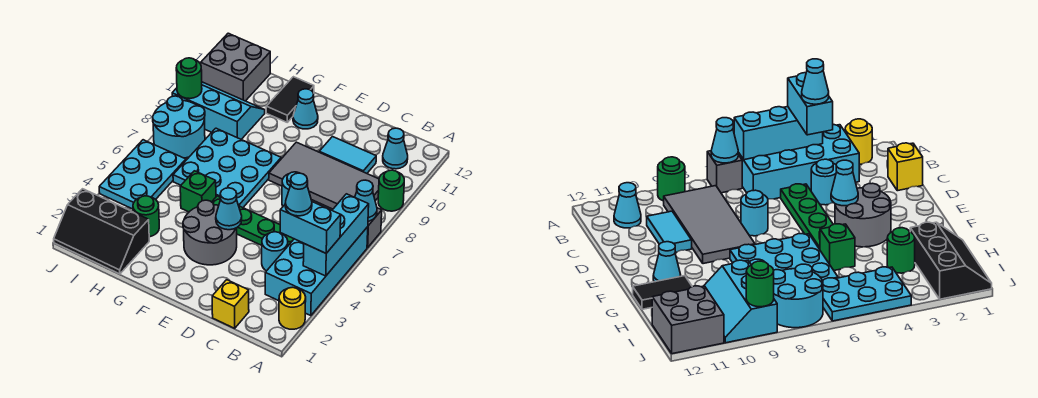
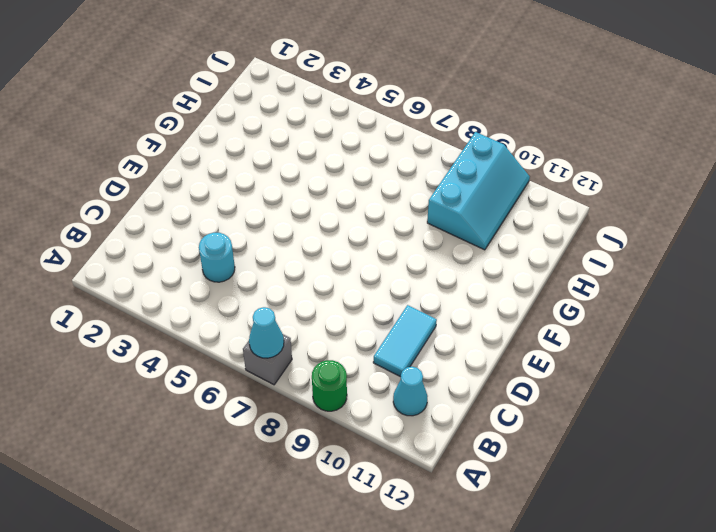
none -> yellow 1x1 round brick [279,287,306,329]
none -> cyan 2x4 brick [265,227,368,316]
none -> grey 2x4 tile [269,142,379,209]

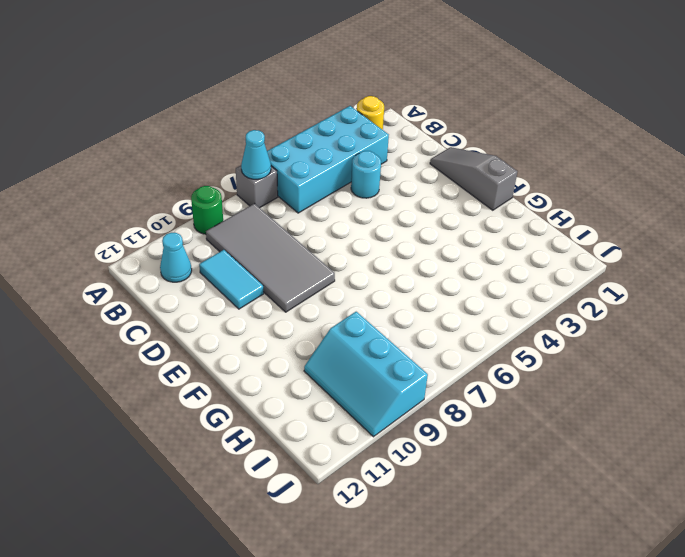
grey 1x3 slope [430,147,517,210] -> none
none -> yellow 1x1 brick [212,280,249,328]
none -> green 1x4 plate [212,196,294,246]
none -> cyan 1x1 round brick [282,172,308,206]

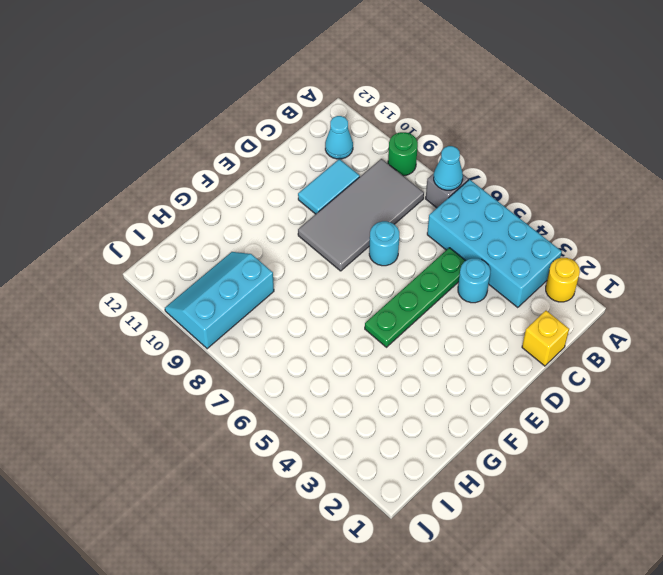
none -> grey 2x2 round brick [183,200,237,265]
none -> cyan 3x3 plate [173,128,281,208]
none -> cyan 1x1 cone [293,89,318,129]

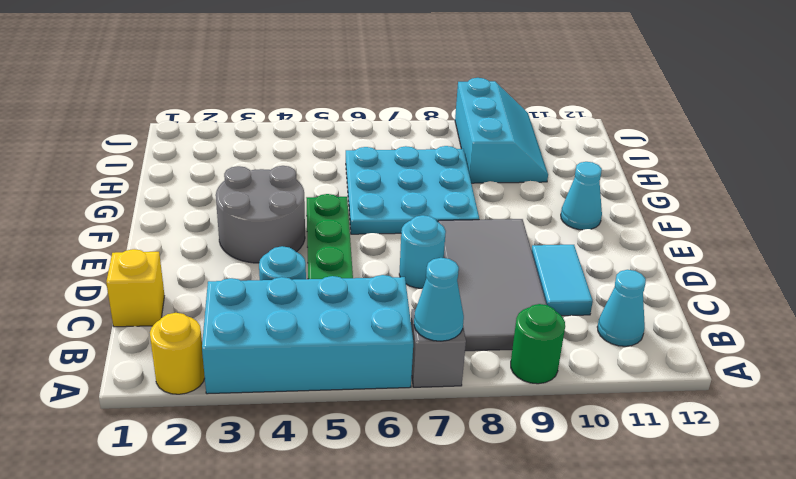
none -> green 1x1 brick [180,171,216,212]
none -> black 1x2 tile [266,77,314,122]
none -> black 2x3 slope [54,189,149,274]

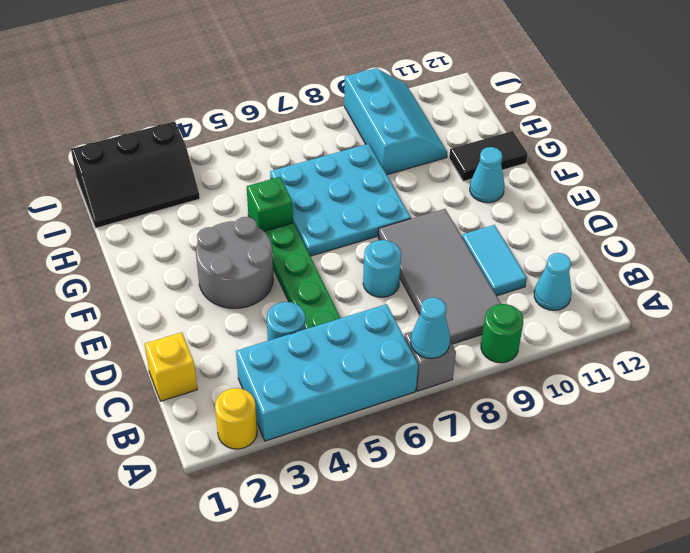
black 2x3 slope [71,121,200,228] -> black 2x3 slope turned to [54,189,149,274]
none -> green 1x1 round brick [133,196,159,237]
none -> cyan 2x3 plate [99,140,186,209]
none -> cyan 2x2 round brick [153,96,205,158]

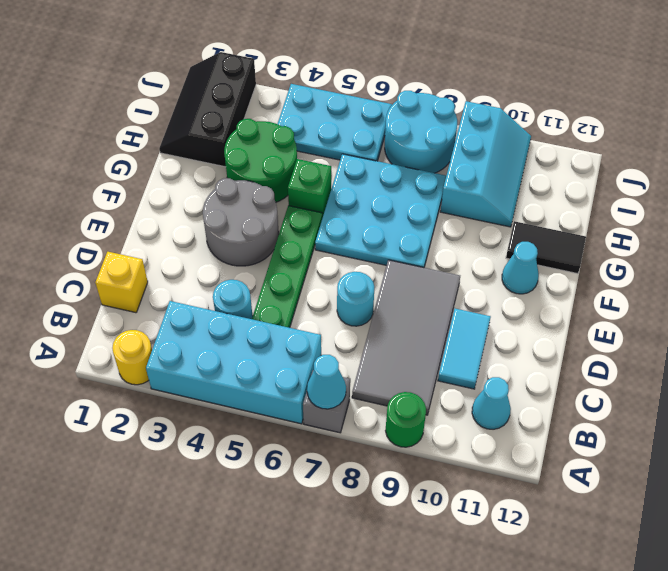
green 2x2 round brick [224,119,297,202] -> green 1x1 round brick [133,196,159,237]
none -> grey 2x2 brick [201,33,270,101]
none -> cyan 1x3 brick [303,194,369,276]
none -> cyan 1x1 cone [216,188,242,230]

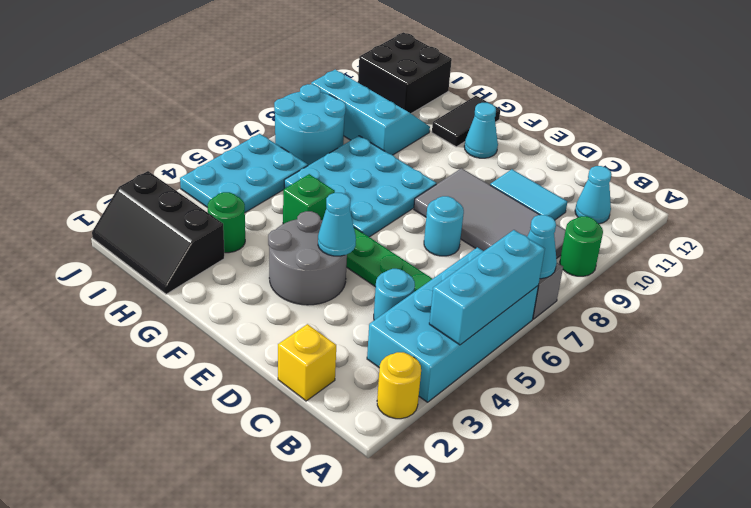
black 2x2 brick [358,32,452,113] -> grey 2x2 brick [201,33,270,101]
none -> green 1x1 round brick [176,58,202,99]
none -> cyan 1x2 brick [280,202,341,253]
none -> cyan 1x1 cone [285,173,312,216]

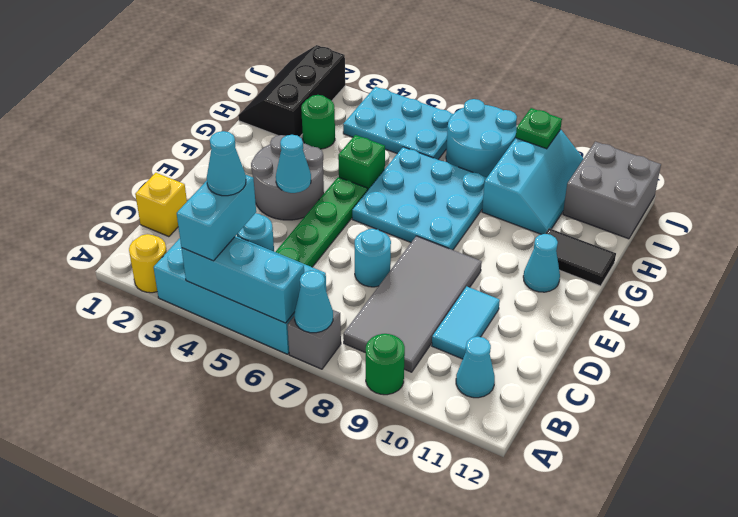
green 1x1 plate [516,108,562,149] -> green 1x1 round brick [176,58,202,99]

